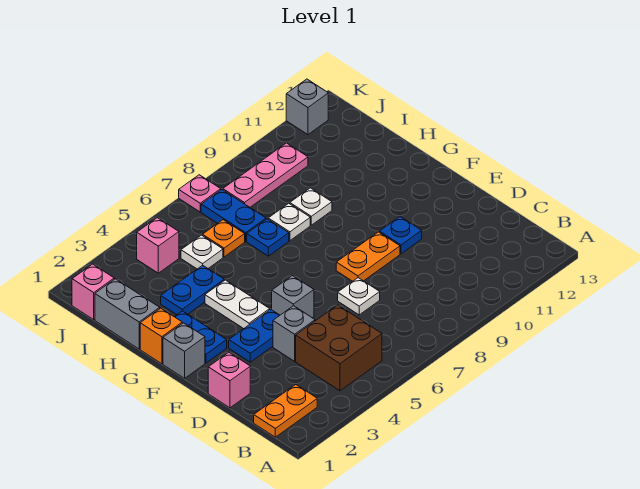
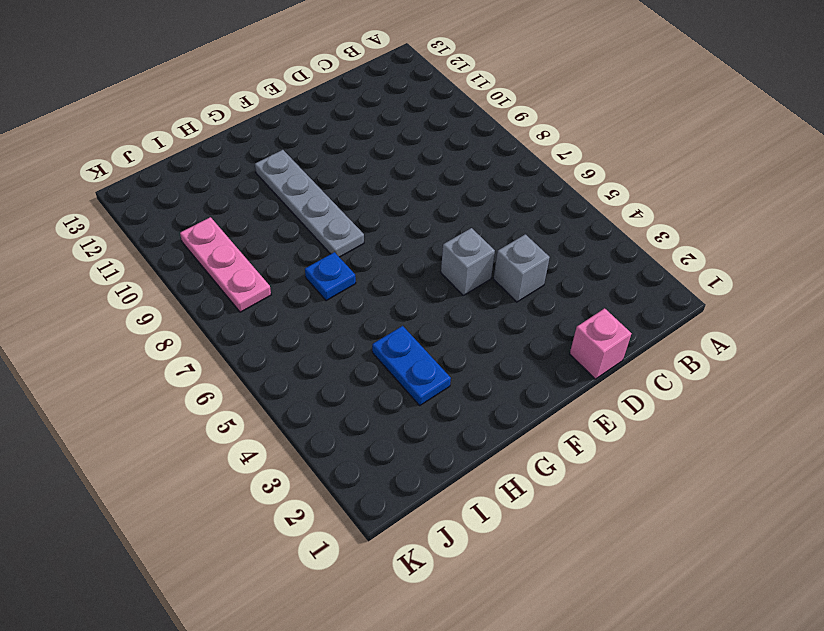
grey 1x4 plate [255,150,364,257] -> none
none -> orange 1x2 plate [254,385,317,437]
none -> brown 2x2 brick [296,305,382,391]
none -> white 1x1 plate [338,278,380,315]

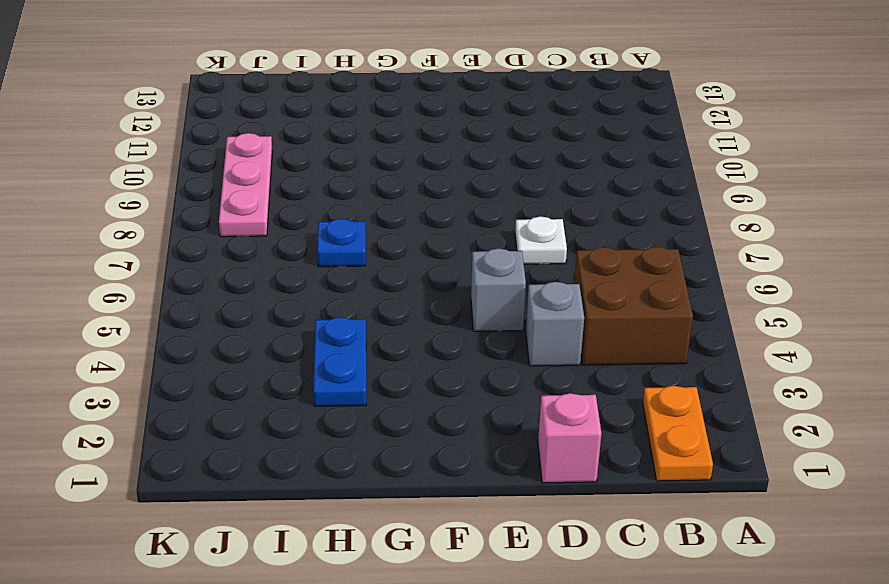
none -> blue 1x2 plate [229,309,280,362]
none -> orange 1x2 plate [336,232,400,281]
none -> blue 1x1 plate [379,217,422,254]

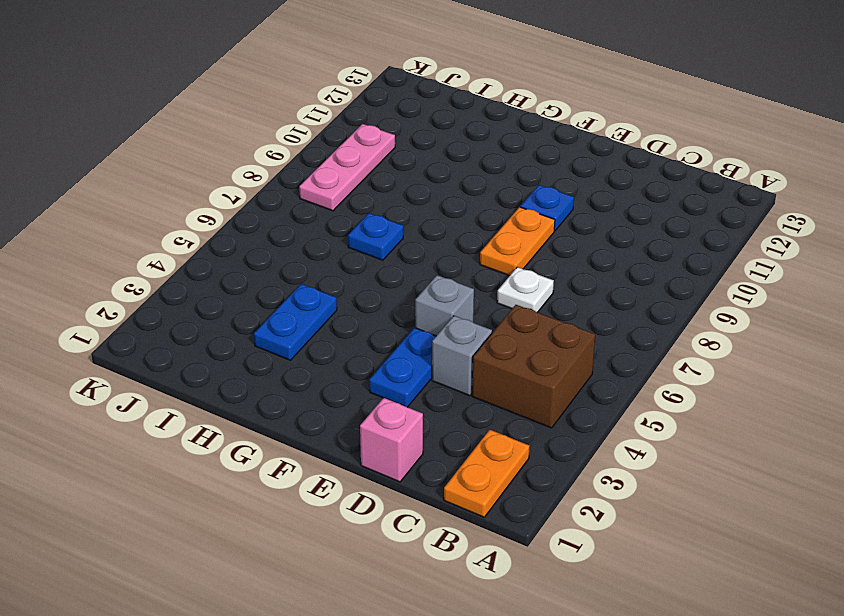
none -> grey 1x1 brick [163,323,205,378]
none -> blue 1x2 plate [174,311,227,363]
none -> white 1x2 plate [205,280,270,329]

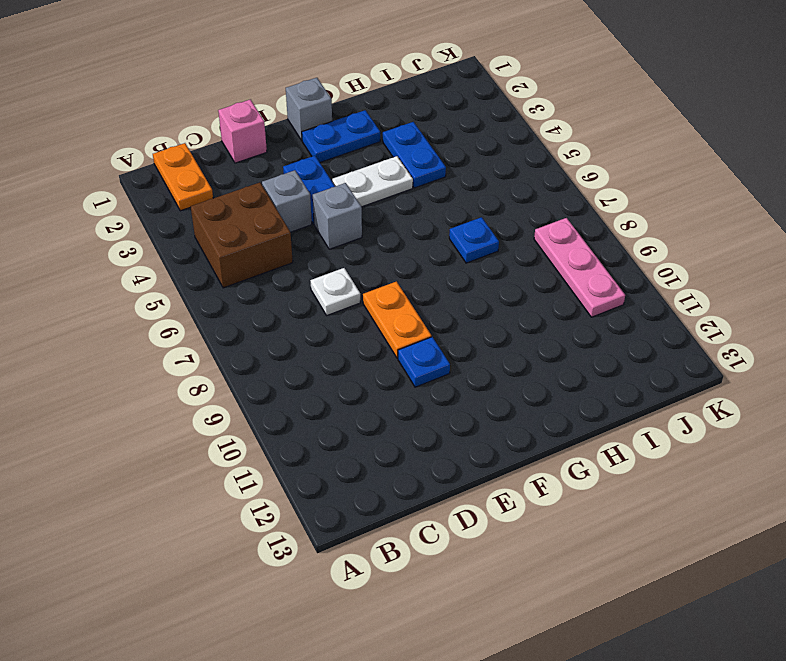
none -> orange 1x1 brick [140,308,182,364]
none -> grey 1x2 brick [95,279,160,349]
none -> white 1x1 plate [268,203,310,241]

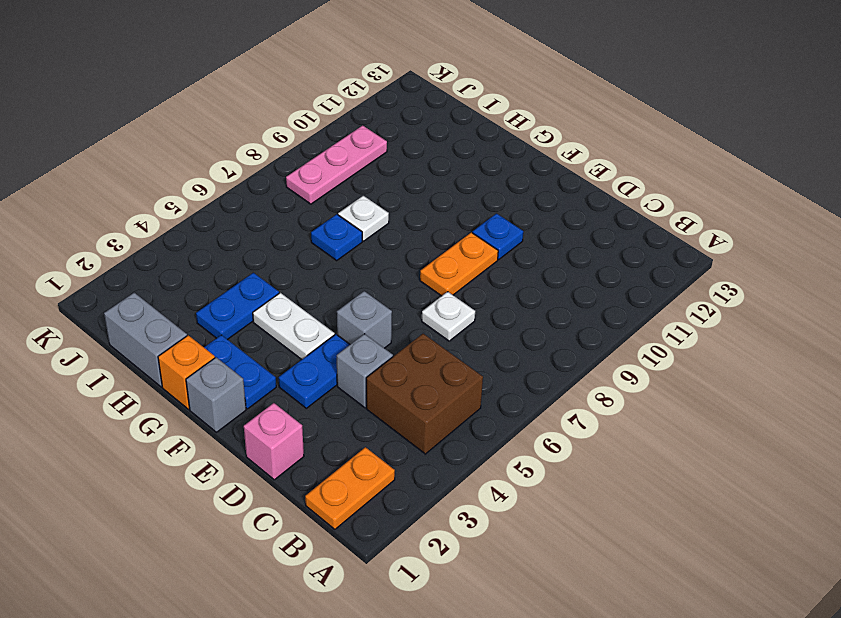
none -> white 1x1 plate [290,188,332,225]
none -> white 1x1 plate [181,235,223,269]
none -> orange 1x1 plate [203,220,245,257]

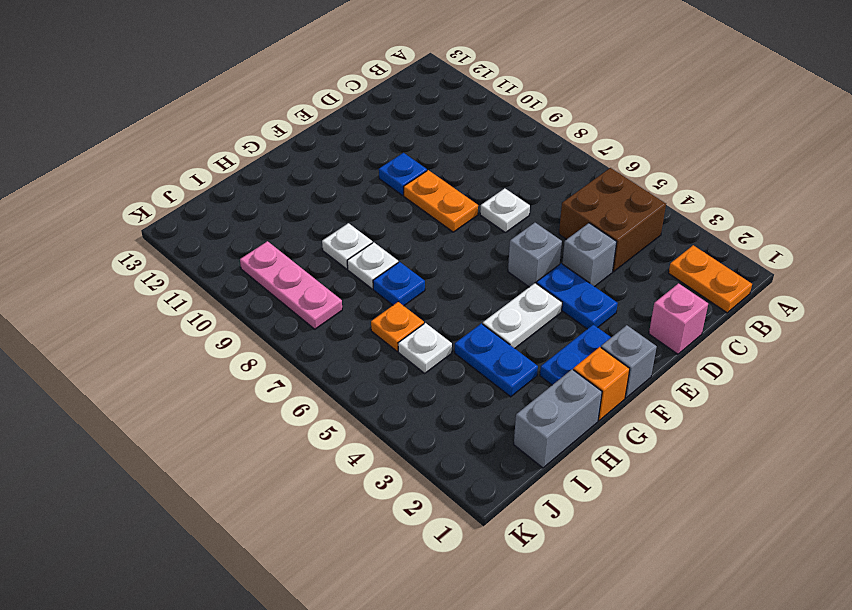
none -> blue 1x2 plate [201,190,266,241]
none -> pink 1x1 brick [72,264,114,320]
none -> pink 1x1 brick [137,218,179,273]

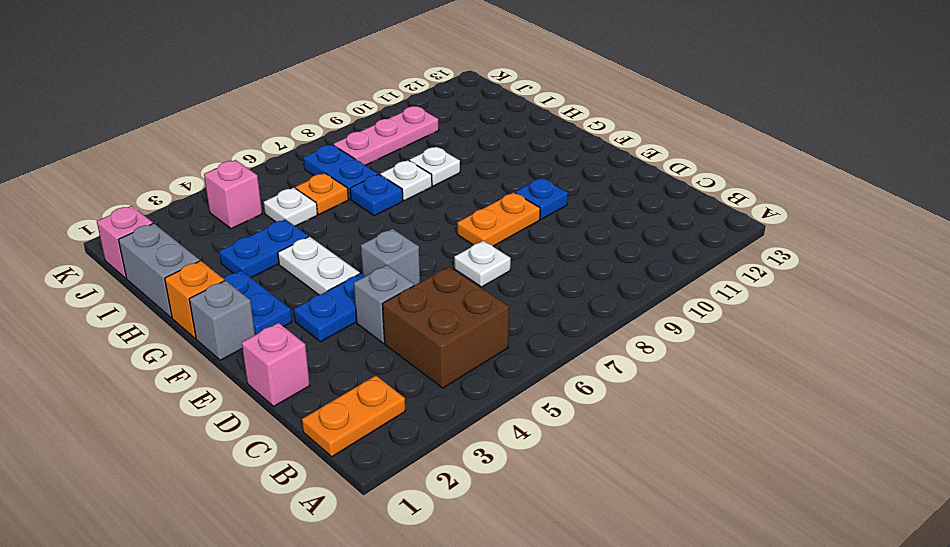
none -> pink 1x1 plate [179,175,221,212]
none -> grey 1x1 brick [286,79,328,135]

